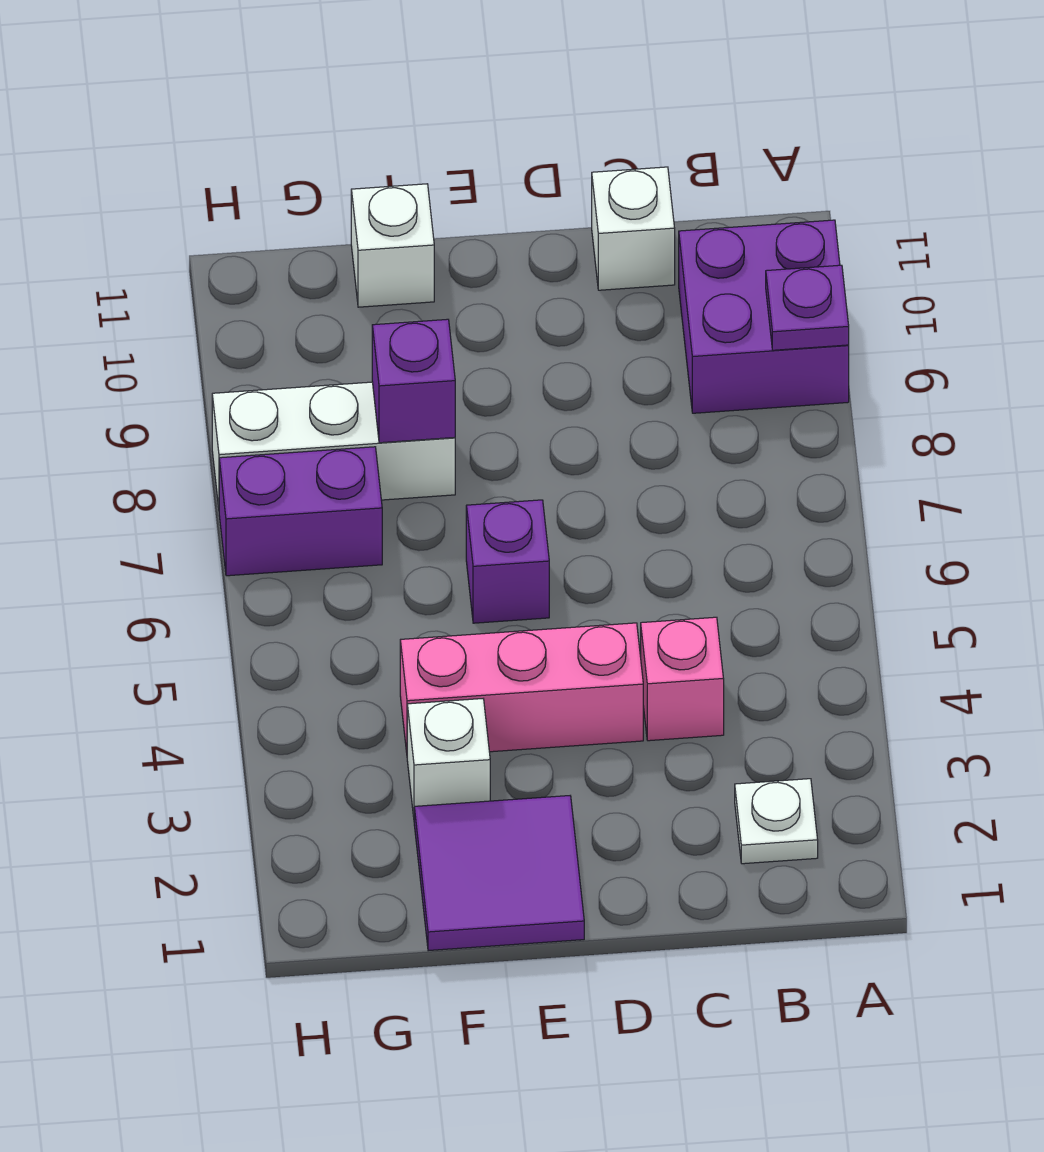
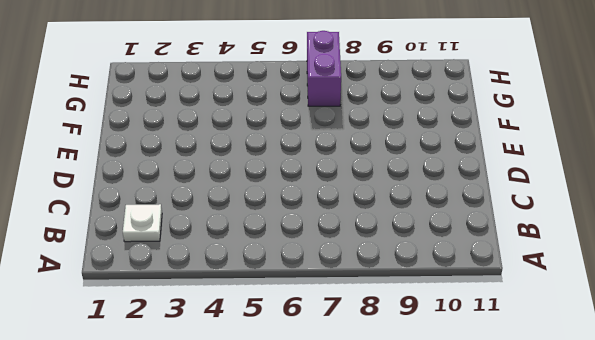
none -> purple 2x2 brick [679,220,849,413]
none -> pink 1x1 brick [641,617,724,741]
none -> white 1x1 brick [592,167,675,290]

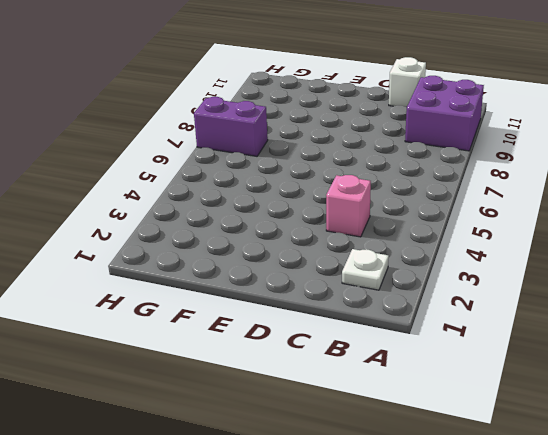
none -> pink 1x3 brick [400,623,643,752]
none -> purple 2x2 tile [414,796,584,951]
none -> purple 1x1 brick [466,500,549,623]

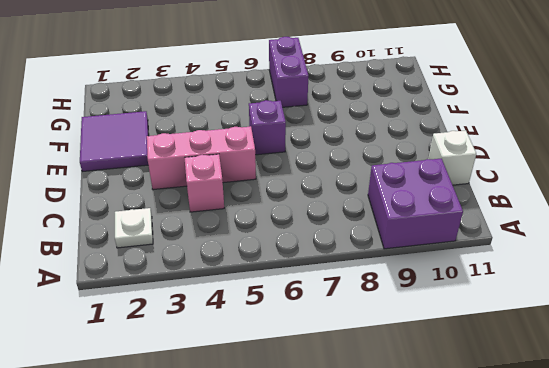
pink 1x3 brick [147,126,256,190] -> pink 1x3 brick turned to [400,623,643,752]
none -> white 1x1 brick [407,699,490,817]
none -> white 1x3 brick [212,382,455,507]
none -> white 1x1 brick [351,184,434,307]

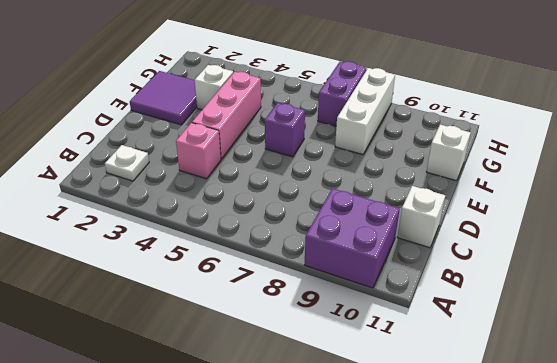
none -> purple 1x1 plate [766,265,849,350]
none -> purple 1x1 brick [372,319,455,443]

